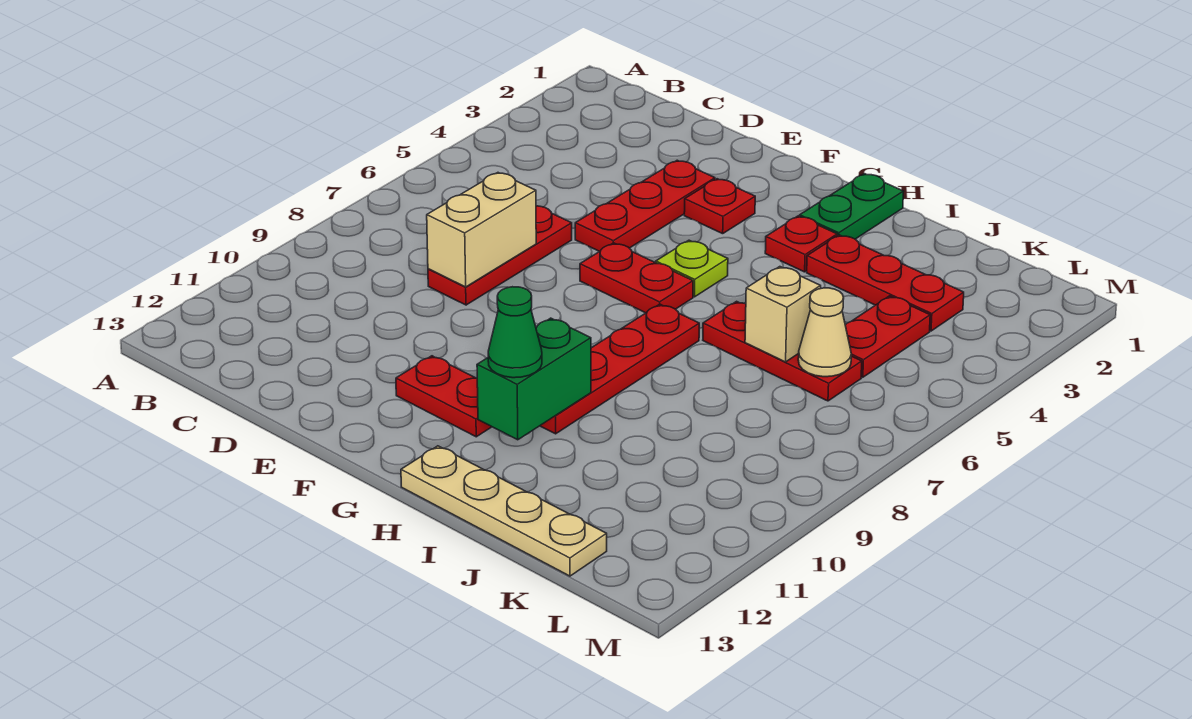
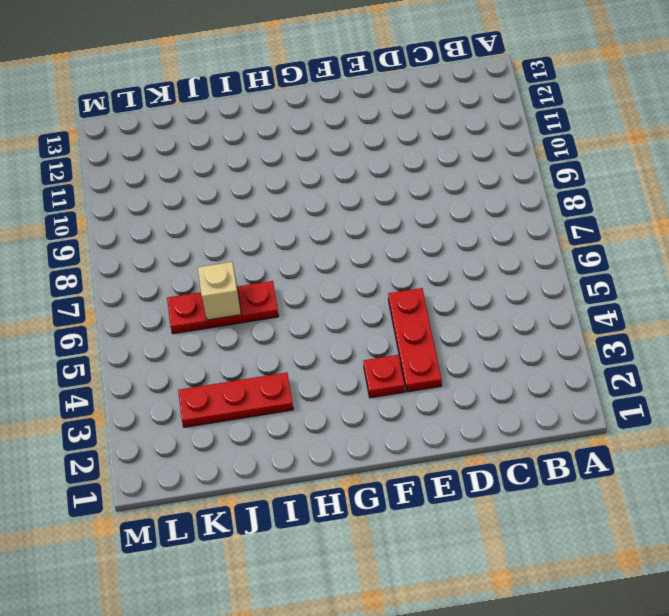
none -> red 1x3 plate [428,206,572,305]
none -> red 1x2 plate [580,243,693,313]
none -> red 1x2 plate [396,356,491,437]

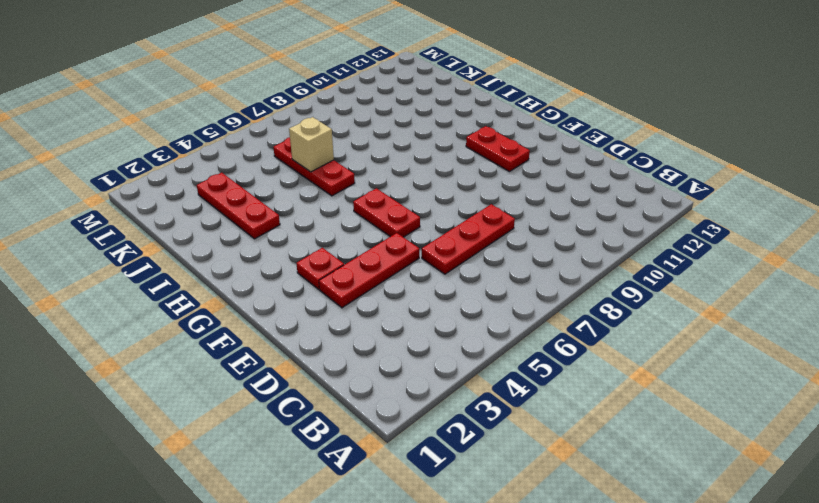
none -> lime 1x1 plate [656,240,728,297]
none -> green 1x2 plate [800,174,904,239]
none -> red 1x1 plate [765,216,837,272]

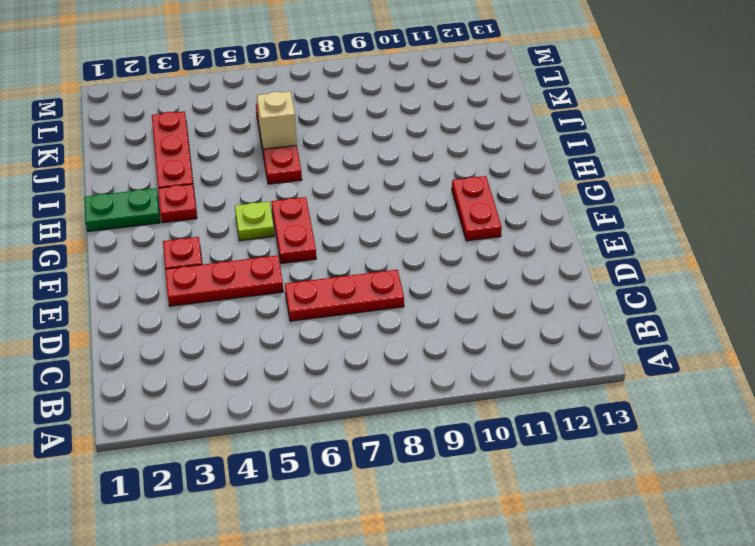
none -> red 1x4 plate [540,304,699,434]
none -> tan 1x4 plate [401,446,607,576]
none -> red 1x2 plate [845,296,930,377]

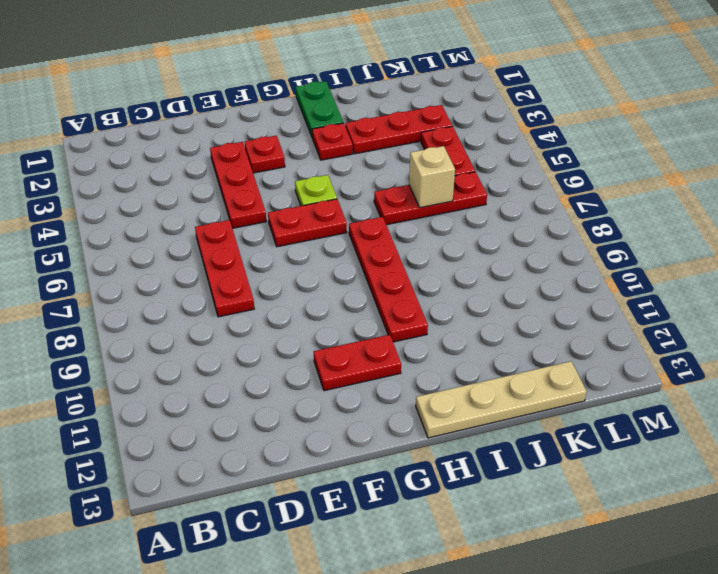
none -> tan 1x2 brick [427,173,536,287]
none -> green 1x2 brick [477,318,591,440]
none -> tan 1x1 cone [798,288,851,377]

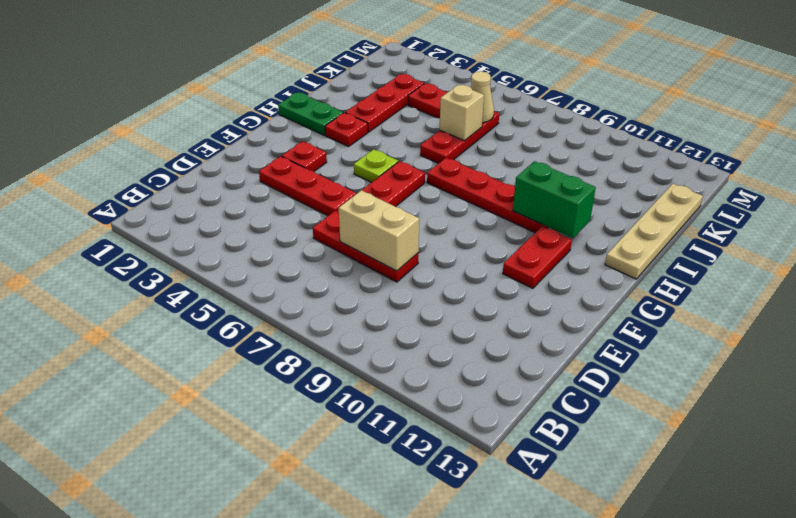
none -> green 1x1 cone [488,287,542,378]

